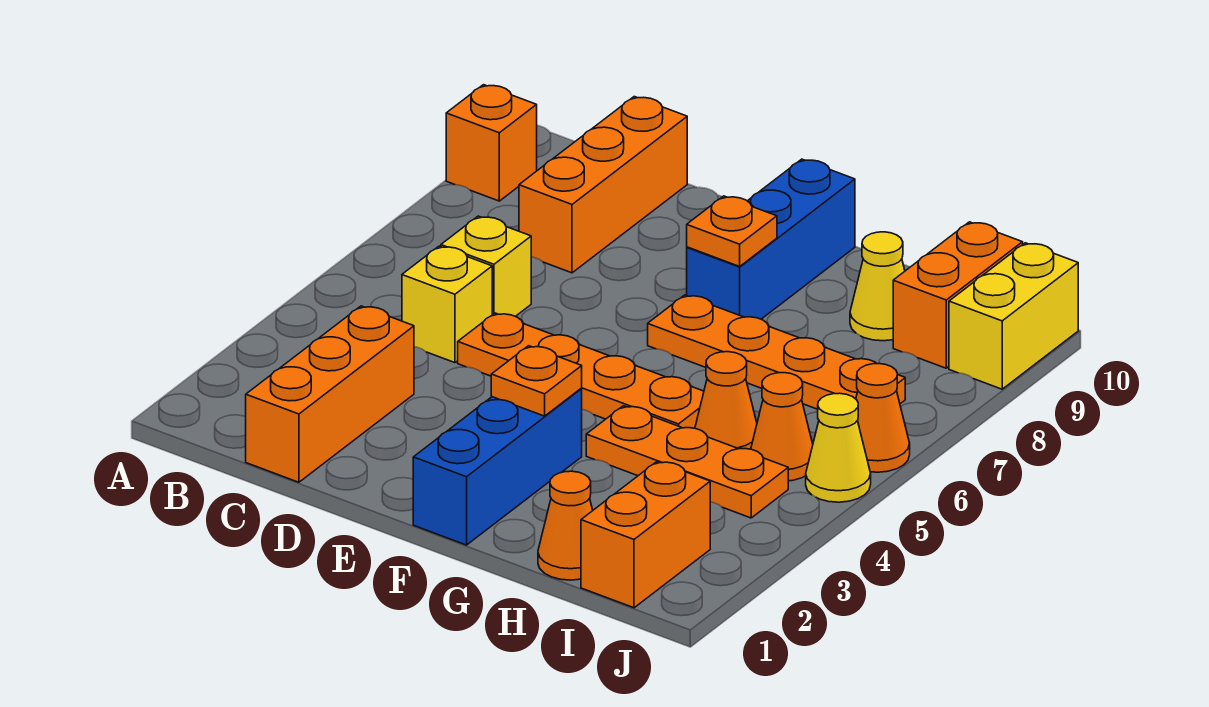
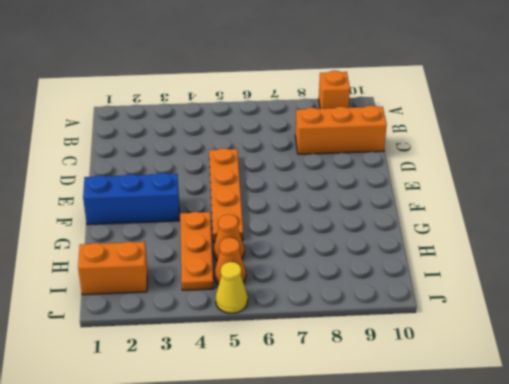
none -> orange 1x3 brick [246,306,414,482]
none -> yellow 1x1 brick [402,246,492,363]
none -> yellow 1x1 brick [441,216,531,316]

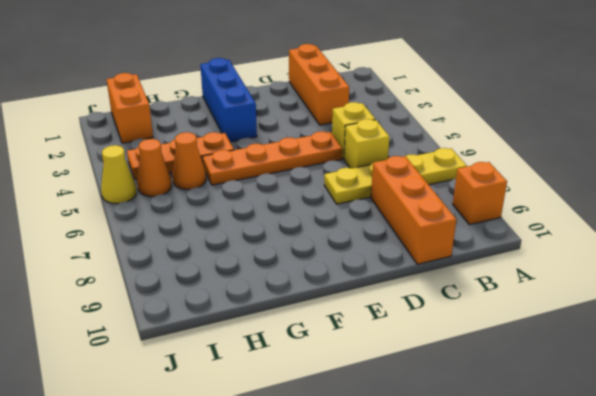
yellow 1x4 plate [324,148,467,204] -> none
none -> orange 1x4 plate [648,295,905,409]
none -> blue 1x3 brick [687,159,855,319]
none -> orange 1x1 cone [538,471,593,580]

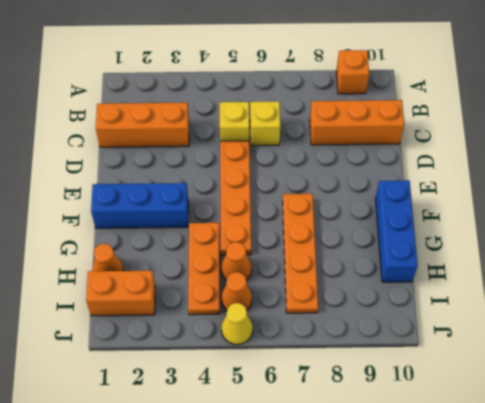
blue 1x3 brick [375,180,418,282] -> blue 1x3 brick turned to [687,159,855,319]
none -> yellow 1x1 cone [850,232,905,341]
none -> orange 1x2 brick [893,222,1023,368]
none -> orange 1x1 cone [856,364,910,472]

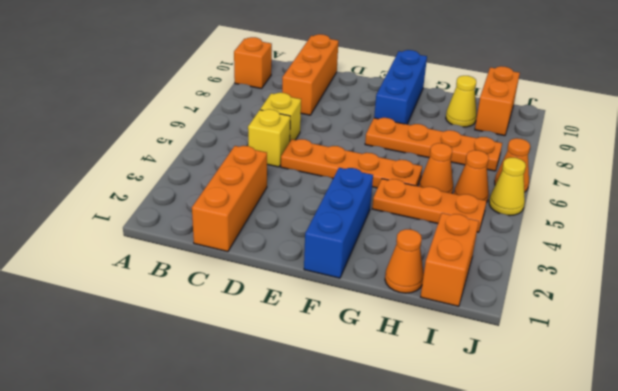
none -> yellow 1x2 brick [949,243,1078,389]
none -> orange 1x1 plate [491,346,582,416]
none -> orange 1x1 plate [687,196,777,266]

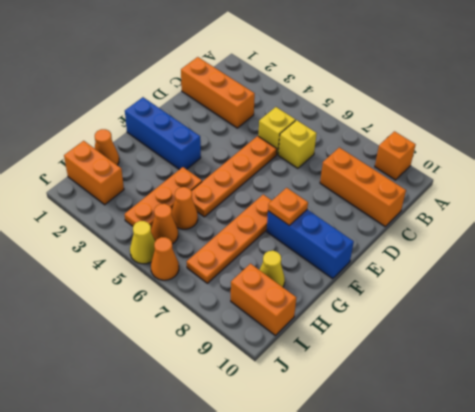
none -> yellow 1x2 brick [949,243,1078,389]
none -> orange 1x1 plate [491,346,582,416]

